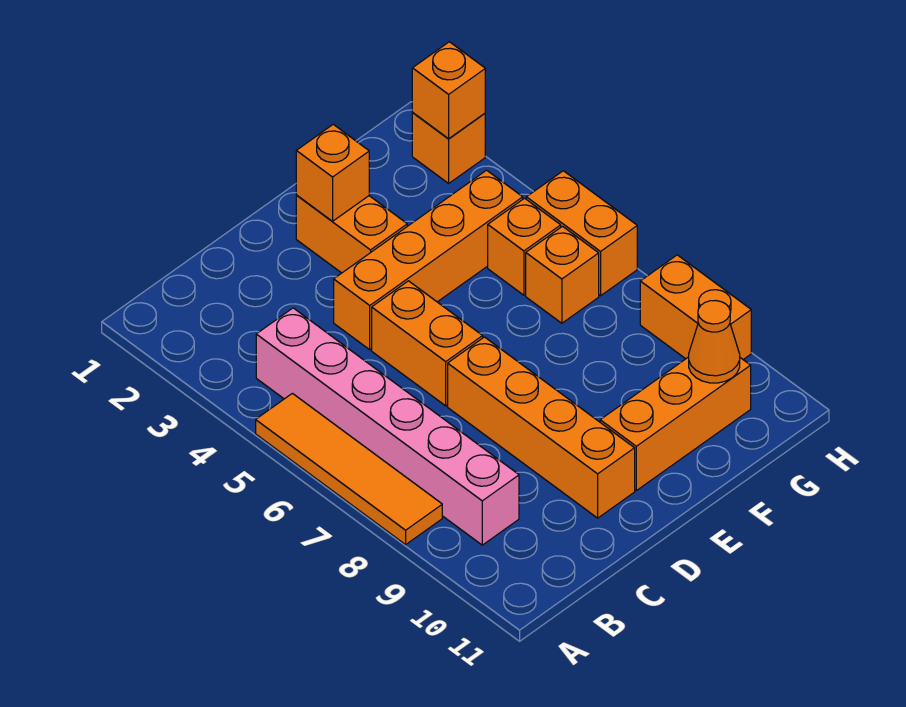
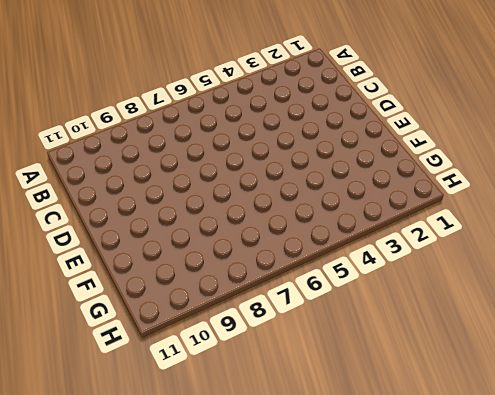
none -> orange 1x4 tile [256,393,442,545]
none -> pink 1x6 brick [256,308,519,545]
none -> orange 1x4 brick [334,170,523,350]

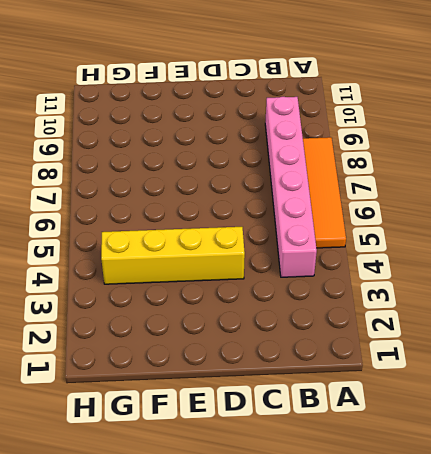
yellow 1x4 brick [101,227,245,284] -> orange 1x4 brick [334,170,523,350]
none -> orange 1x2 brick [372,281,483,406]
none -> orange 1x4 brick [448,337,635,518]
none -> orange 1x2 brick [296,196,407,273]

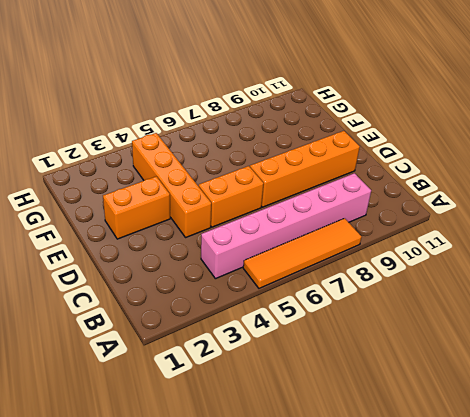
none -> orange 1x3 brick [600,357,751,491]
none -> orange 1x1 brick [488,198,561,295]
none -> orange 1x1 brick [526,226,599,323]

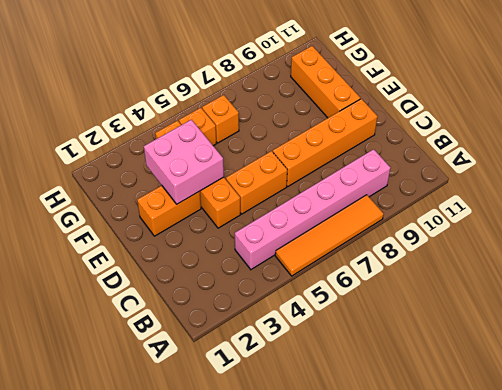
pink 2x2 brick [144,120,224,204] -> none
none -> orange 1x1 brick [412,113,485,183]
none -> orange 1x2 brick [526,171,637,296]
none -> orange 1x2 brick [640,255,751,360]

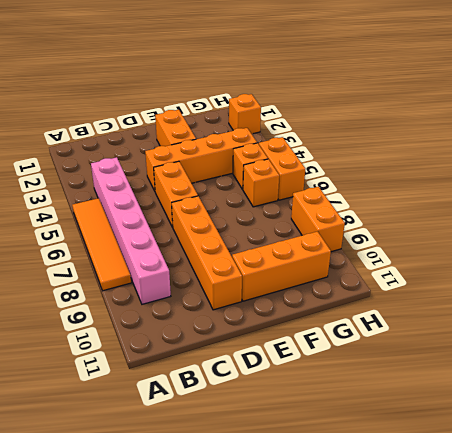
none -> orange 1x1 brick [296,124,369,221]
none -> orange 1x1 cone [689,301,740,383]
none -> orange 1x1 brick [412,42,485,139]

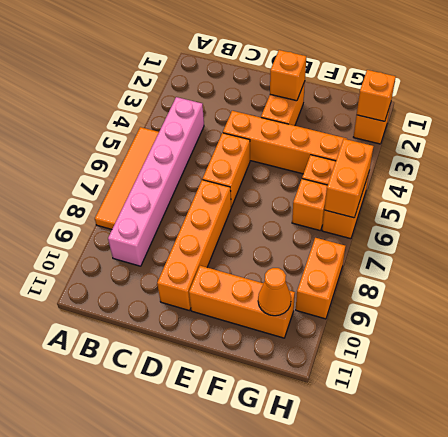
orange 1x2 brick [324,139,374,218] -> none

